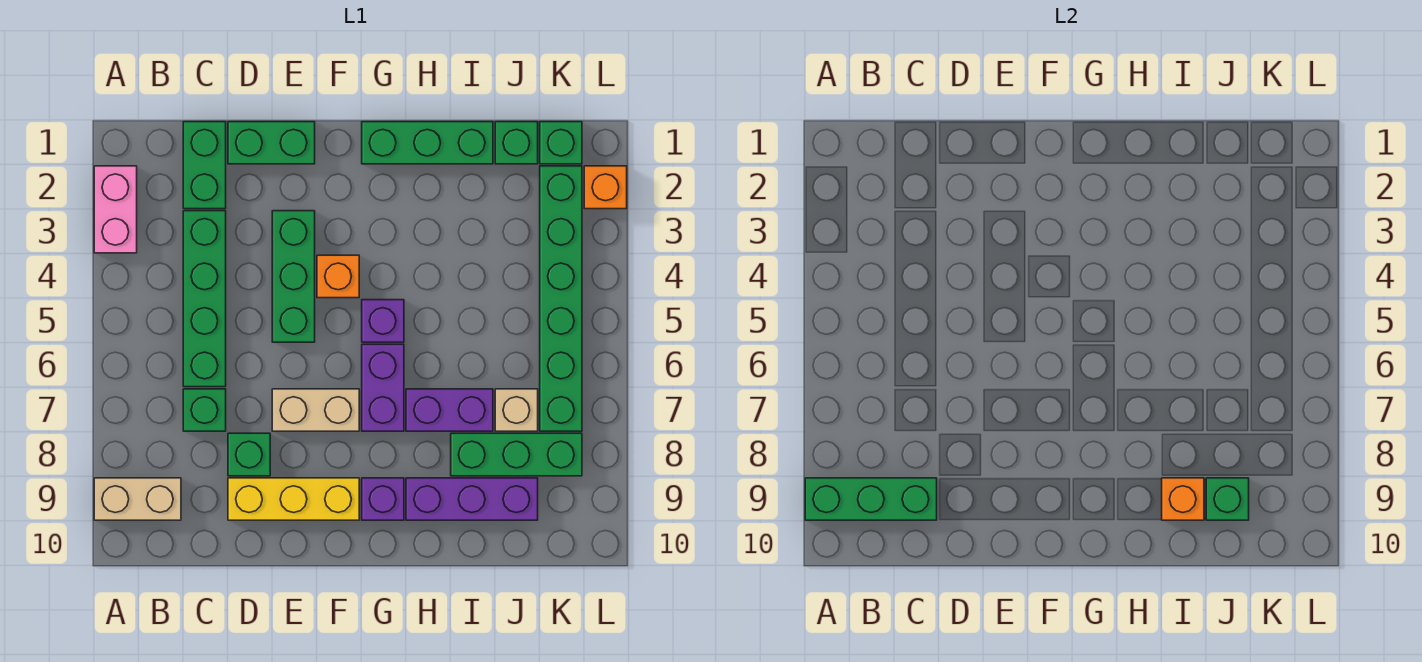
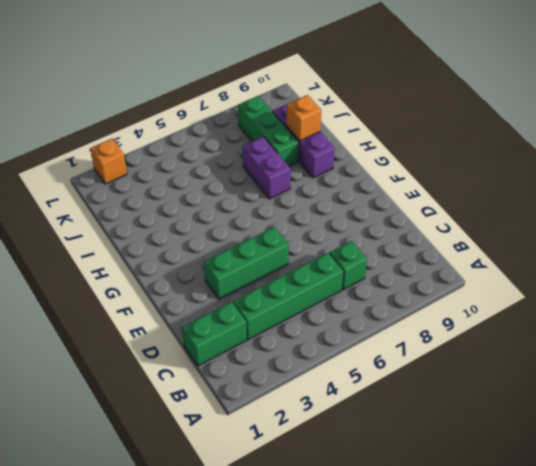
none -> pink 1x2 brick [94,166,137,253]
none -> tan 1x2 brick [94,478,181,520]
none -> green 1x2 brick [228,122,315,164]

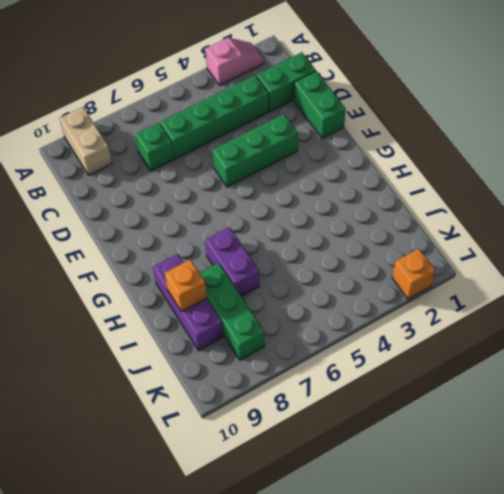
pink 1x2 slope [205,38,264,85] -> pink 1x2 brick [94,166,137,253]
none -> green 1x1 brick [228,433,270,476]
none -> yellow 1x3 brick [228,478,359,520]
none -> tan 1x2 brick [272,389,359,431]

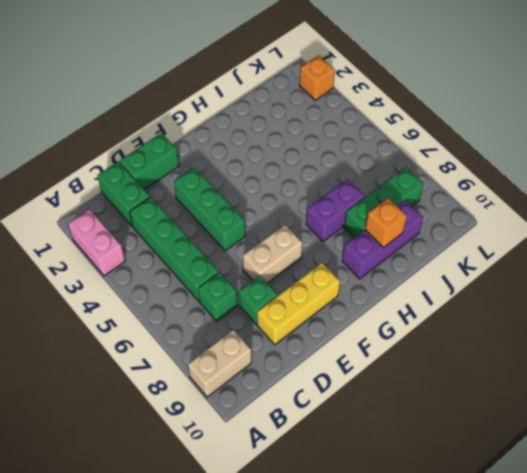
none -> orange 1x1 brick [317,255,359,298]
none -> green 1x3 brick [362,122,493,164]
none -> purple 1x1 brick [362,300,404,342]

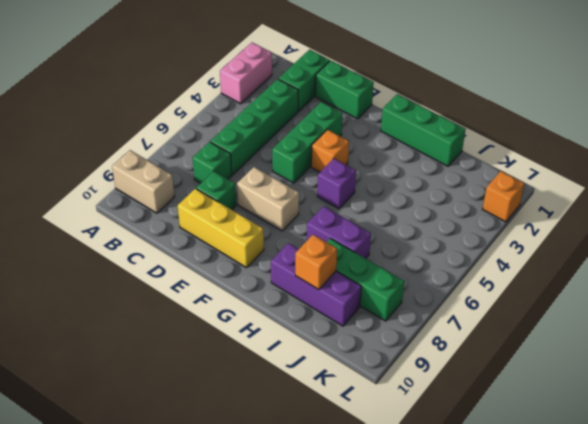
none -> purple 1x2 brick [362,344,404,431]
none -> purple 1x1 brick [362,478,404,520]
none -> green 1x1 brick [495,122,538,164]

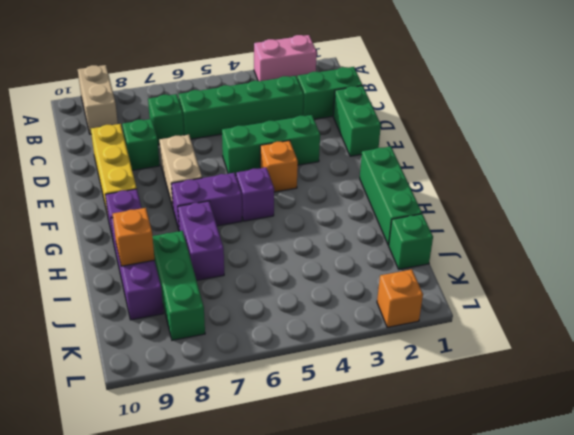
none -> tan 1x1 brick [495,389,538,431]
none -> green 1x1 brick [540,122,582,164]
none -> green 1x6 brick [540,166,582,431]

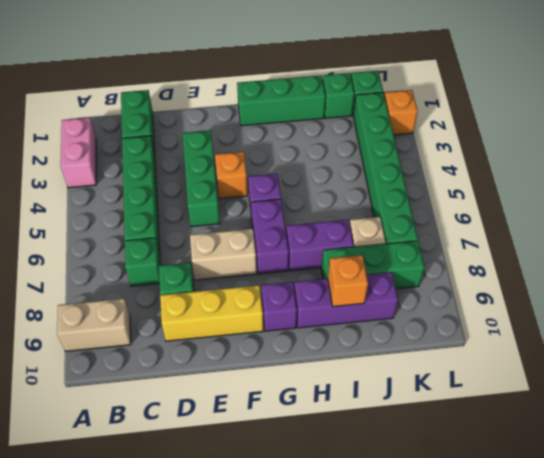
none -> green 1x2 brick [228,122,315,164]
none -> green 1x3 brick [805,478,937,520]
none -> green 1x1 brick [1206,478,1249,520]

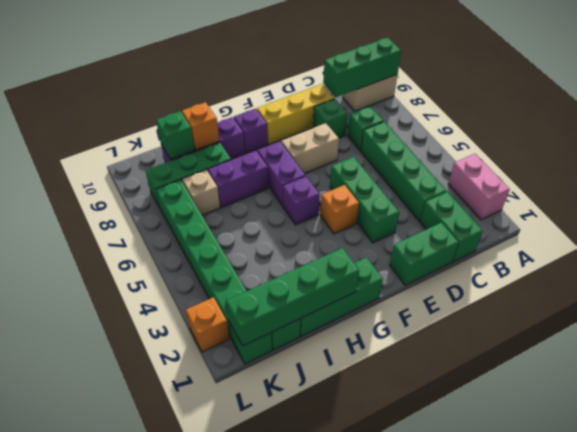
green 1x4 brick [226,248,359,346] -> none

